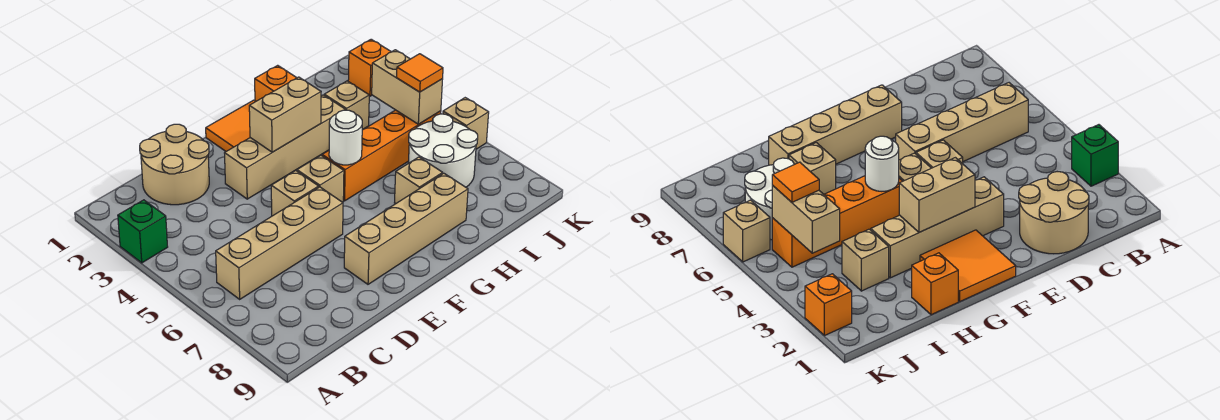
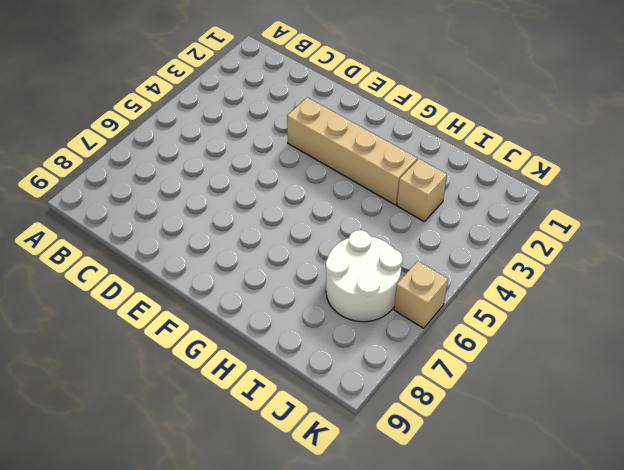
none -> green 1x1 brick [118,200,168,263]
none -> tan 1x4 brick [216,187,343,299]
none -> tan 2x2 round brick [140,124,209,205]

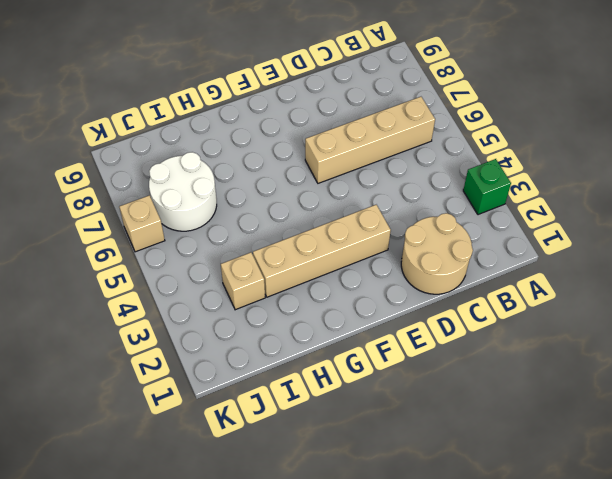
none -> tan 1x1 brick [271,171,319,216]
none -> tan 1x4 brick [344,173,468,284]
none -> orange 2x2 tile [206,100,256,151]

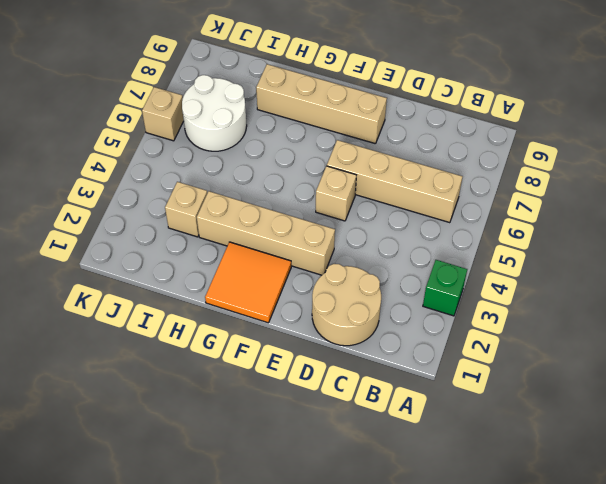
none -> tan 1x1 brick [297,155,344,202]
none -> orange 1x4 brick [322,110,441,201]
none -> orange 1x1 brick [255,65,296,101]

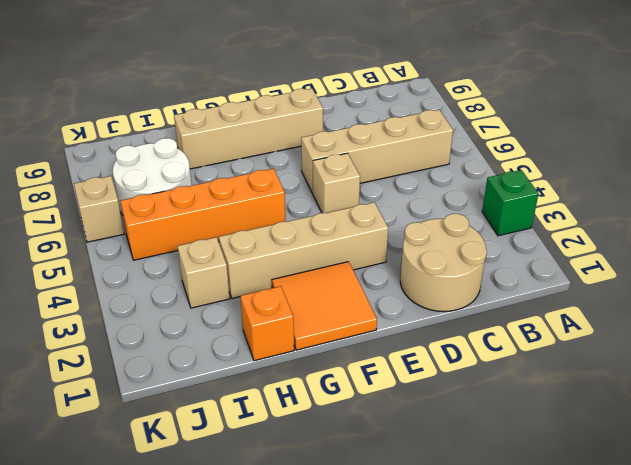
none -> tan 1x1 brick [297,155,344,202]
none -> tan 1x1 brick [395,157,443,204]
none -> orange 1x1 brick [348,39,391,96]

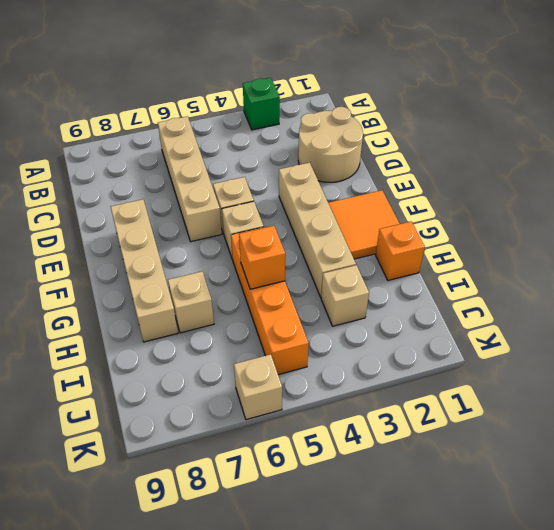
orange 1x1 brick [239,226,285,289] -> orange 1x1 brick moved to [348,39,391,96]
none -> white 2x2 round brick [408,114,478,187]
none -> tan 1x2 brick [249,77,321,152]
none -> white 1x1 round brick [329,110,362,165]

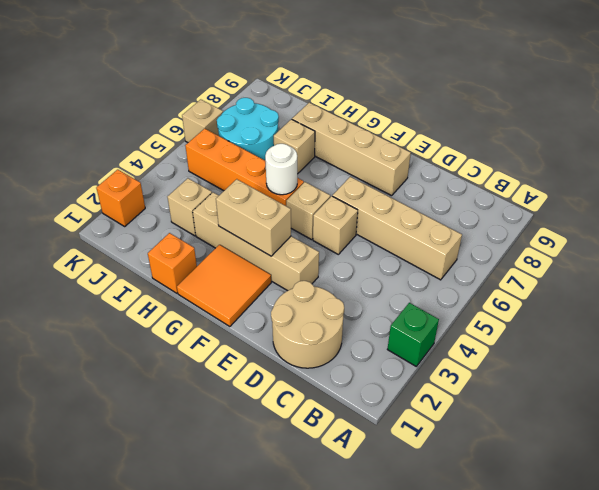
cyan 2x2 round brick [217,98,279,160] -> white 2x2 round brick [408,114,478,187]
none -> tan 1x2 brick [372,50,443,124]
none -> orange 1x1 tile [397,54,443,92]

